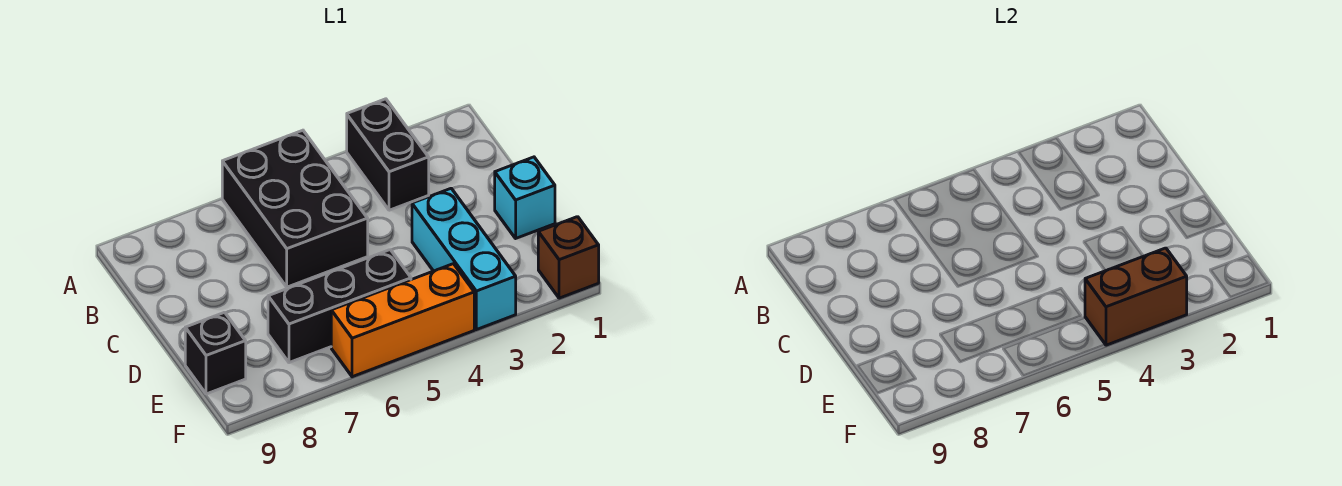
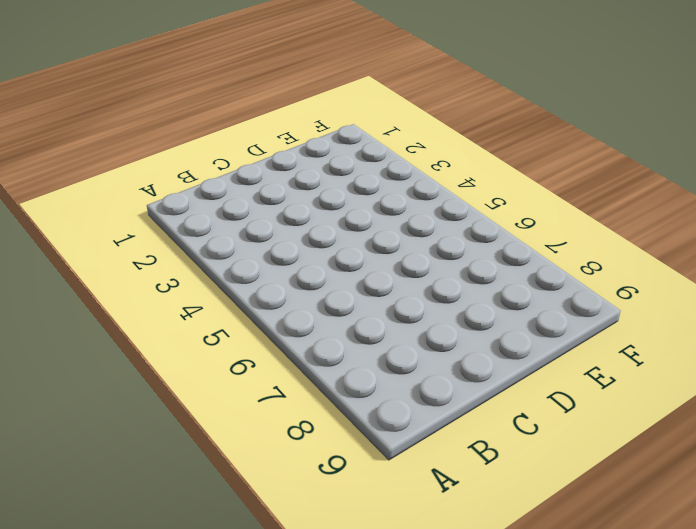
none -> black 1x2 brick [347,99,429,210]
none -> black 2x3 brick [222,130,368,287]

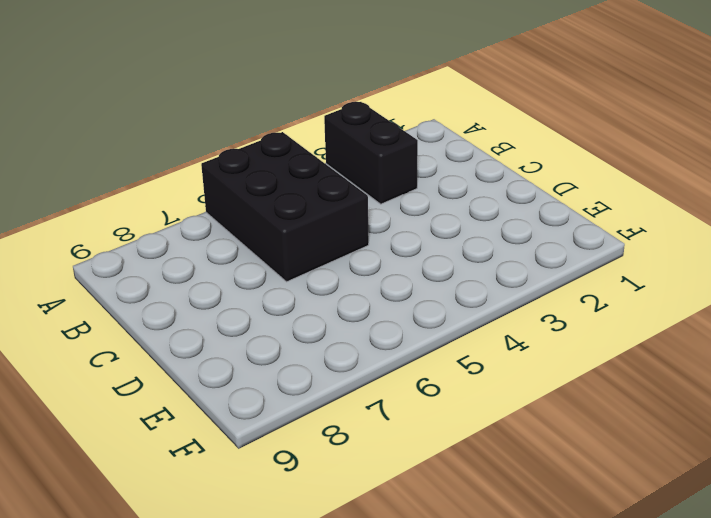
none -> cyan 1x1 brick [495,157,555,238]
none -> cyan 1x3 brick [412,189,516,330]

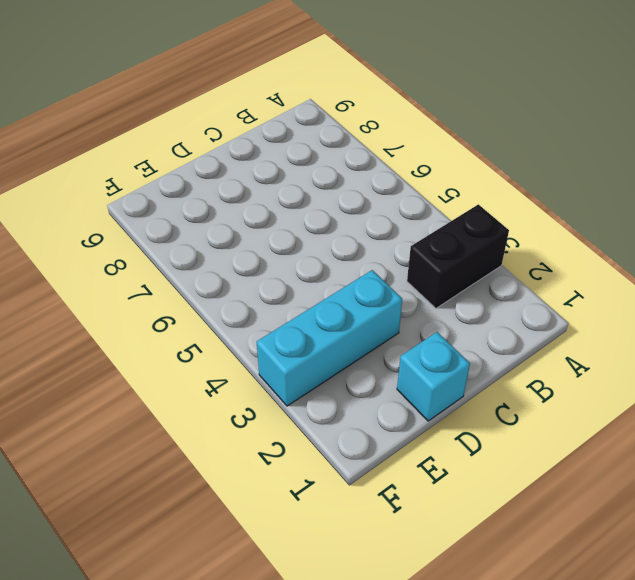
none -> black 2x3 brick [222,130,368,287]
none -> black 1x3 brick [268,250,411,363]

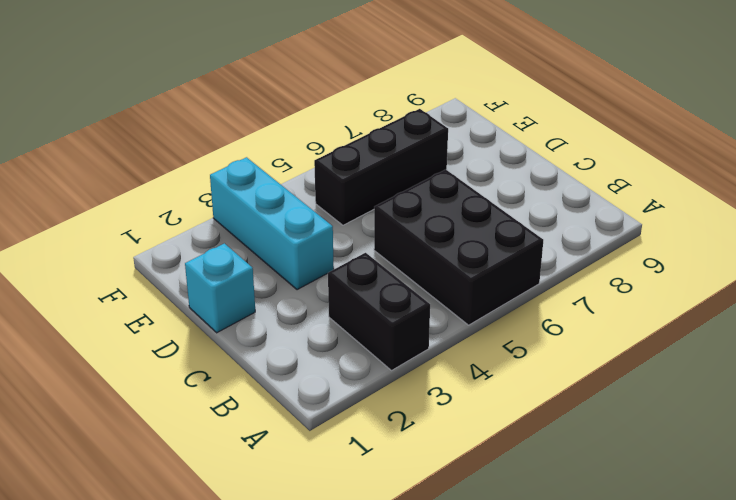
none -> black 1x1 brick [185,312,246,394]
none -> brown 1x1 brick [538,217,599,298]

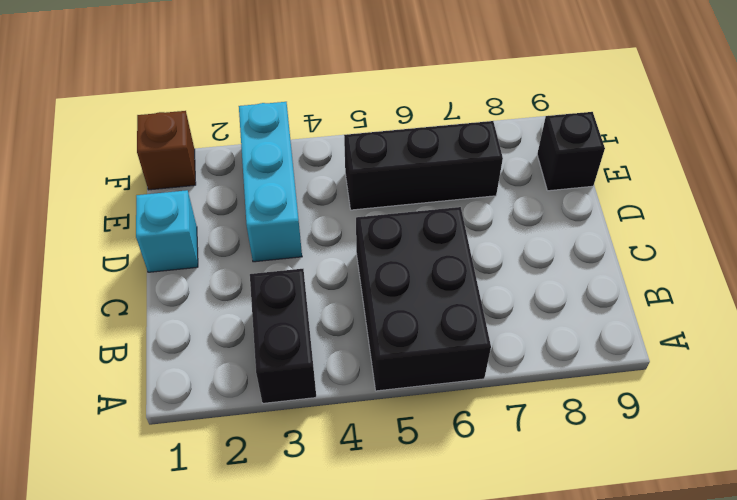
none -> orange 1x3 brick [331,264,474,377]
none -> brown 1x2 brick [1085,248,1187,345]

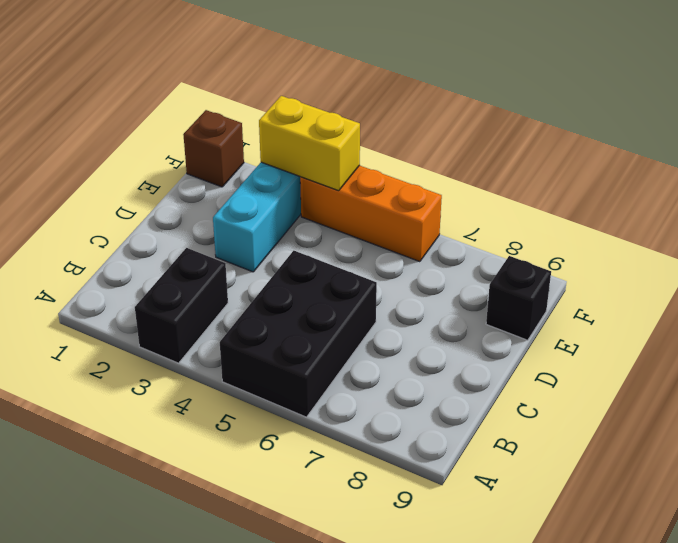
yellow 1x2 brick [259,96,360,191] -> brown 1x2 brick [1085,248,1187,345]
none -> cyan 1x1 brick [495,157,555,238]
none -> black 1x3 brick [268,250,411,363]

